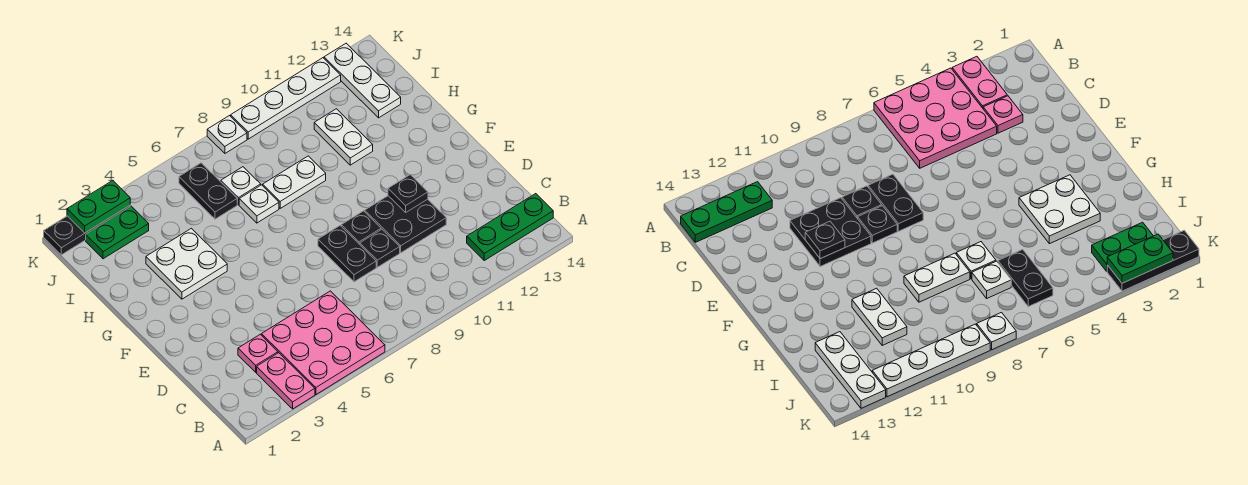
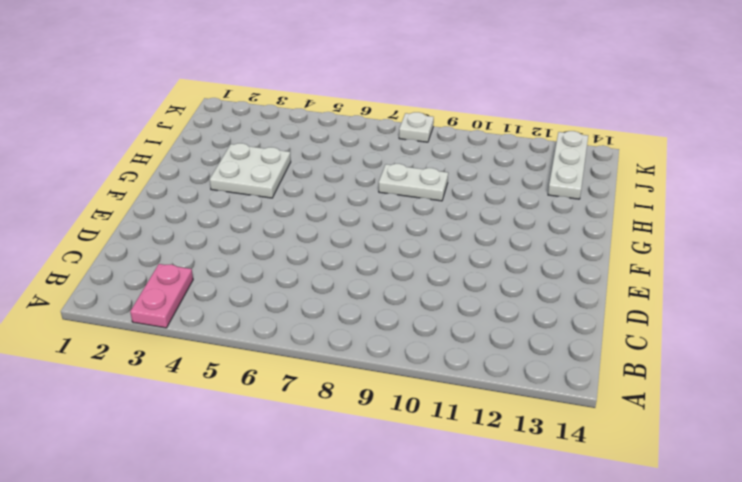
none -> pink 3x3 plate [261,291,385,394]
none -> green 1x3 plate [467,194,553,260]
none -> pink 1x1 plate [238,334,278,372]

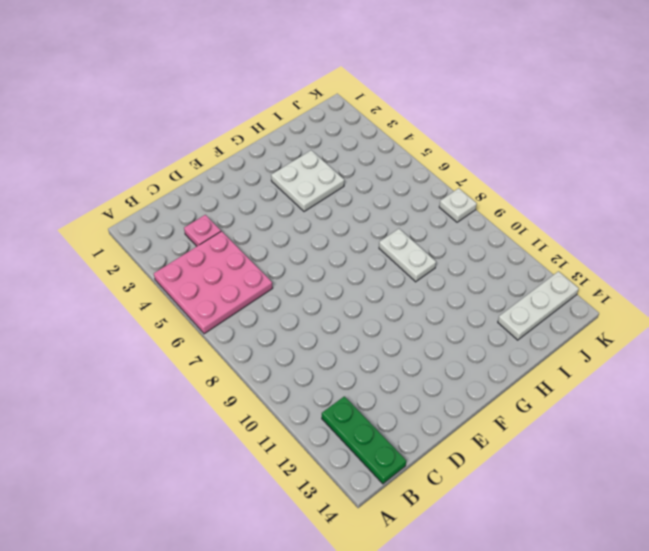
none -> pink 1x2 plate [257,353,315,409]
none -> black 1x2 plate [318,226,376,282]
none -> black 1x1 plate [360,229,400,267]

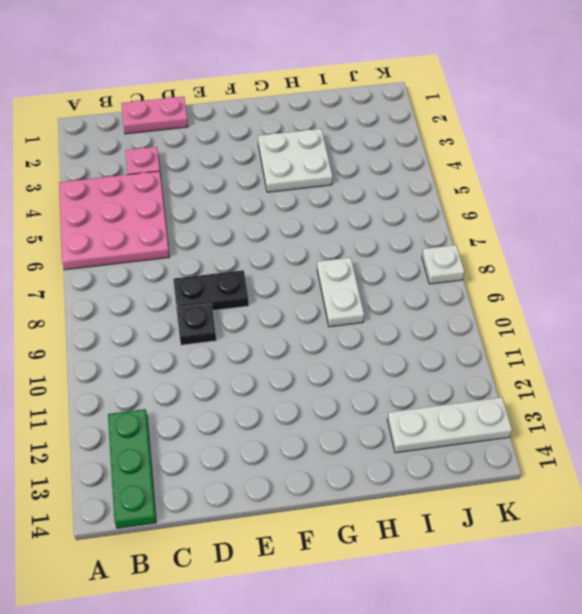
pink 1x2 plate [121,97,188,134] -> pink 1x2 plate moved to [257,353,315,409]
none -> black 2x2 plate [365,196,446,253]
none -> black 1x1 plate [341,211,381,244]
none -> white 1x1 plate [239,185,279,223]

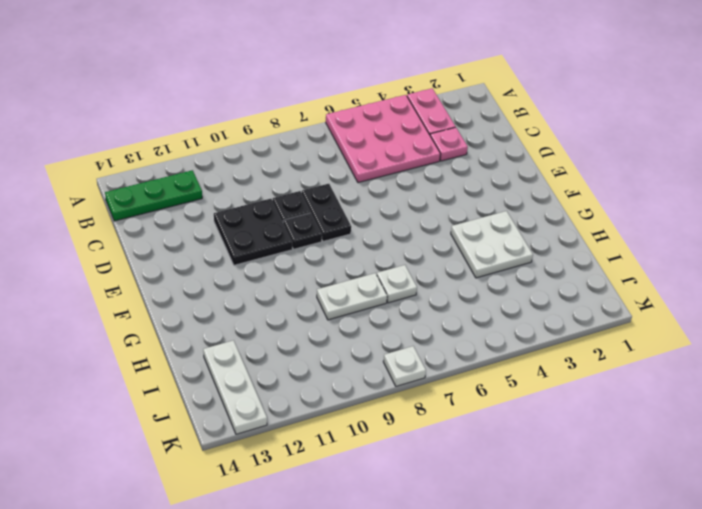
none -> white 1x2 plate [314,109,373,165]
none -> black 1x2 plate [179,163,237,219]
none -> white 1x1 plate [221,167,261,205]

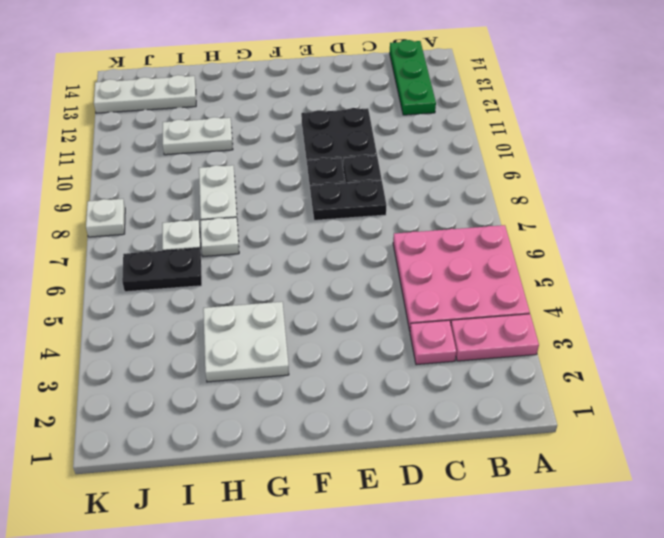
none -> green 1x2 plate [86,206,149,259]
none -> black 1x3 plate [44,206,130,255]
none -> white 1x4 plate [231,58,341,139]

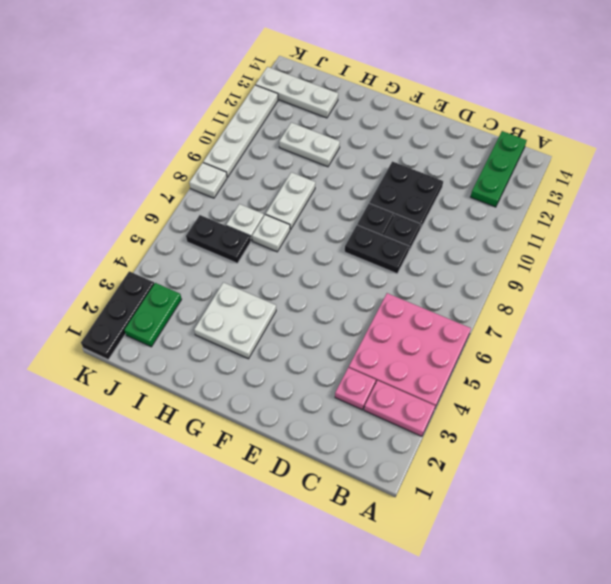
none -> black 1x1 plate [388,175,428,212]
none -> green 1x2 plate [67,181,130,233]

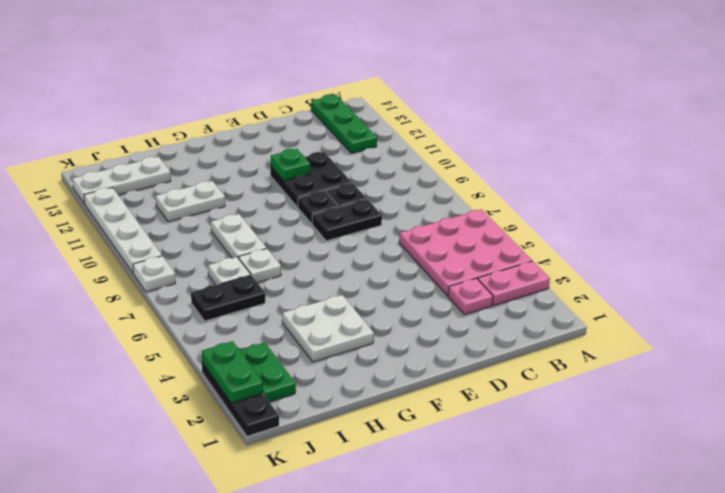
green 1x1 plate [270,149,310,180] -> black 1x1 plate [388,175,428,212]

